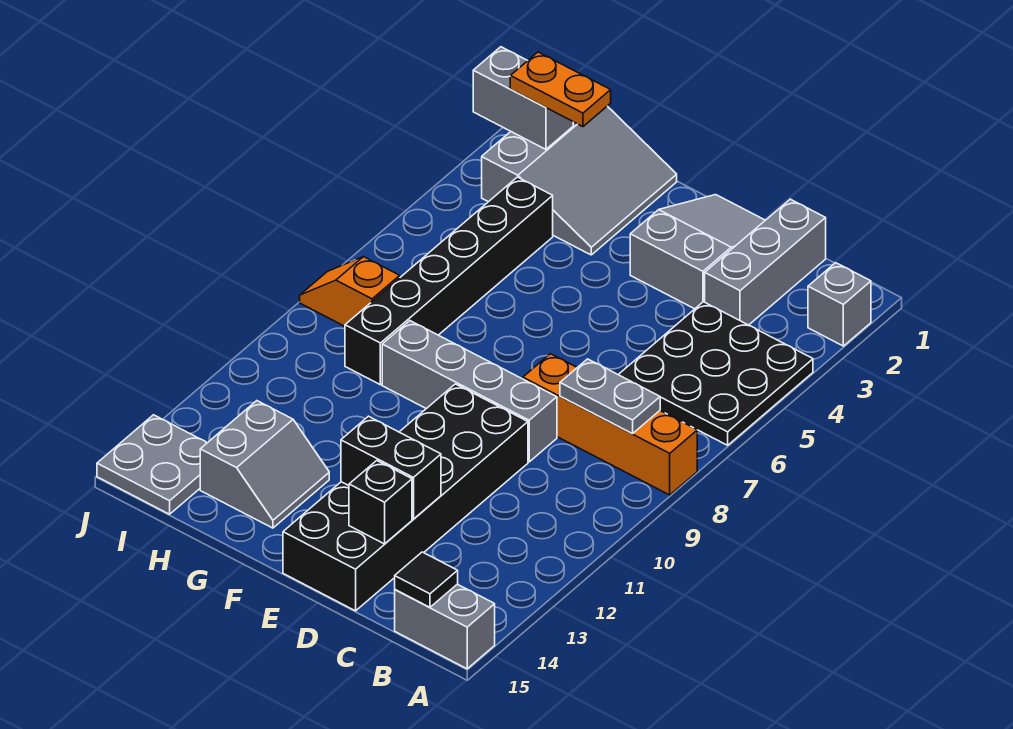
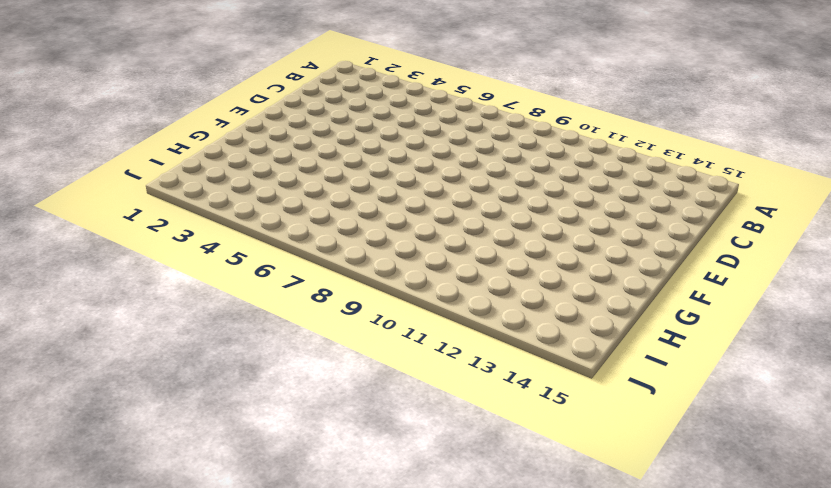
none -> grey 1x1 brick [808,263,871,346]
none -> black 3x3 plate [618,302,813,445]
none -> orange 1x4 brick [523,354,697,495]

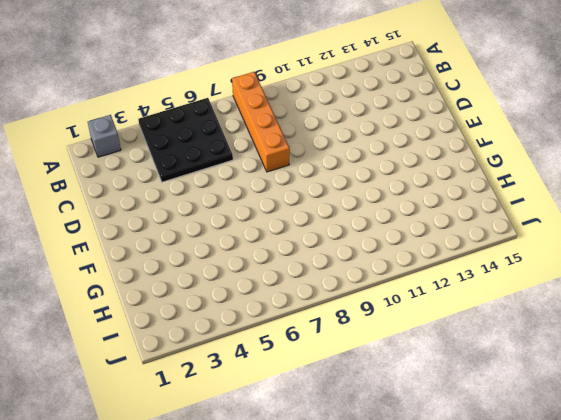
none -> grey 1x2 brick [395,584,495,669]
none -> grey 1x3 brick [705,199,826,325]
none -> grey 2x3 slope [630,195,765,309]

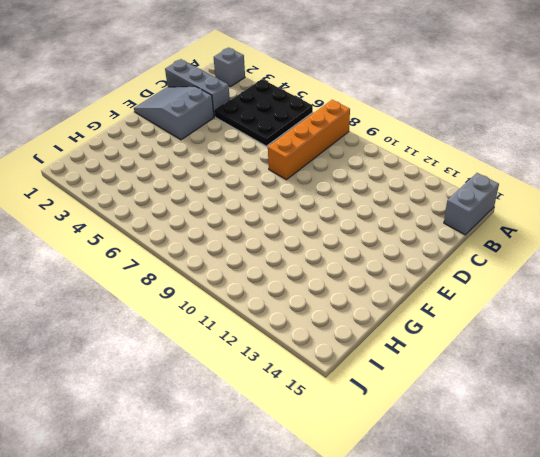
none -> grey 1x4 brick [382,321,557,462]
none -> black 2x6 brick [283,384,528,611]
none -> grey 3x3 slope [482,106,677,255]

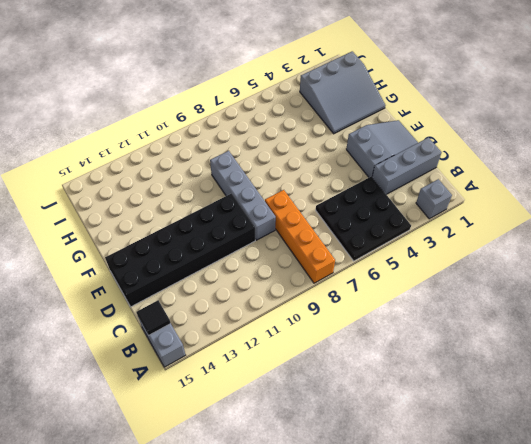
none -> grey 2x2 slope [200,401,329,528]
none -> black 1x6 brick [345,177,553,385]
none -> orange 1x2 slope [300,257,400,326]

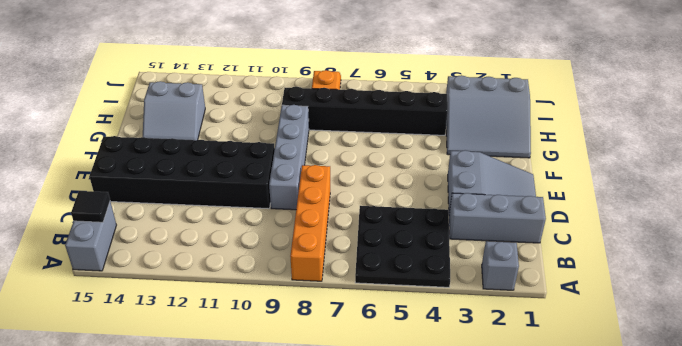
none -> grey 2x2 plate [97,415,207,514]
none -> grey 1x2 plate [560,359,660,434]
none -> black 1x2 brick [341,416,441,519]

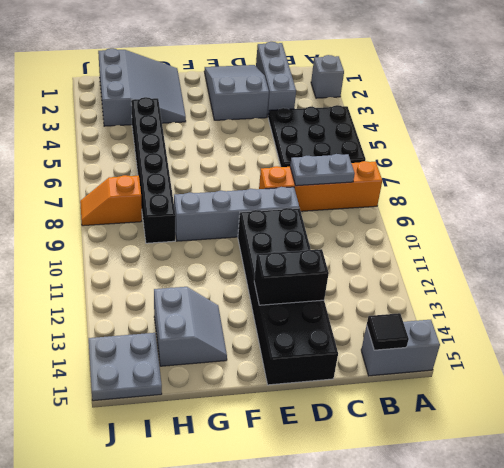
none -> black 1x1 brick [349,461,412,544]
none -> grey 1x2 brick [473,47,573,149]
none -> orange 1x2 plate [510,52,611,127]

